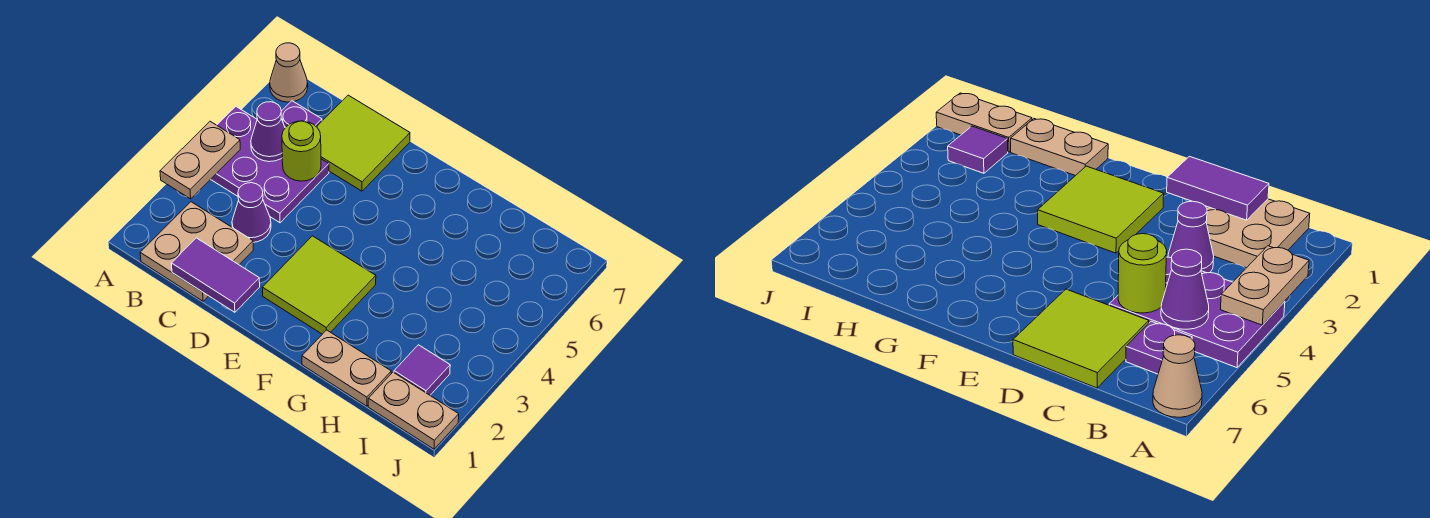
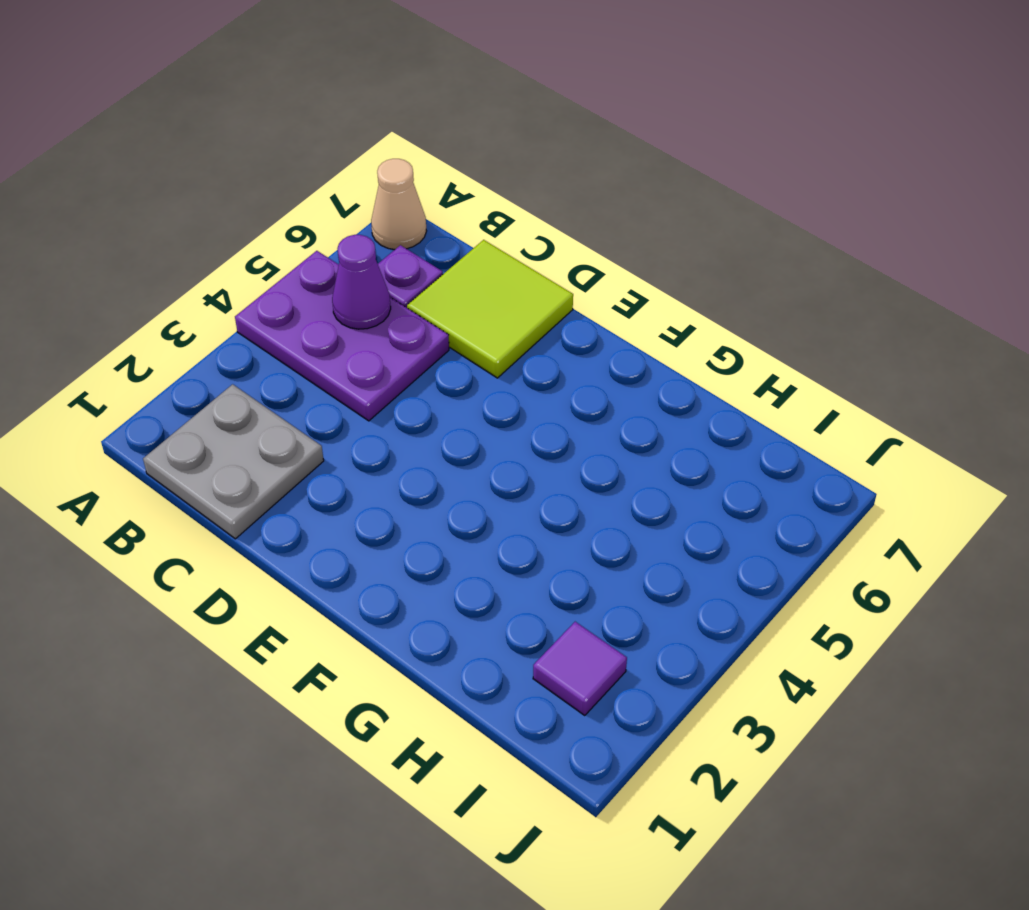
grey 2x2 plate [143,384,324,539] -> tan 2x2 plate [140,202,253,301]
none -> purple 1x1 cone [232,183,271,242]
none -> lime 2x2 tile [262,236,376,334]
none -> tan 1x2 plate [302,330,391,406]

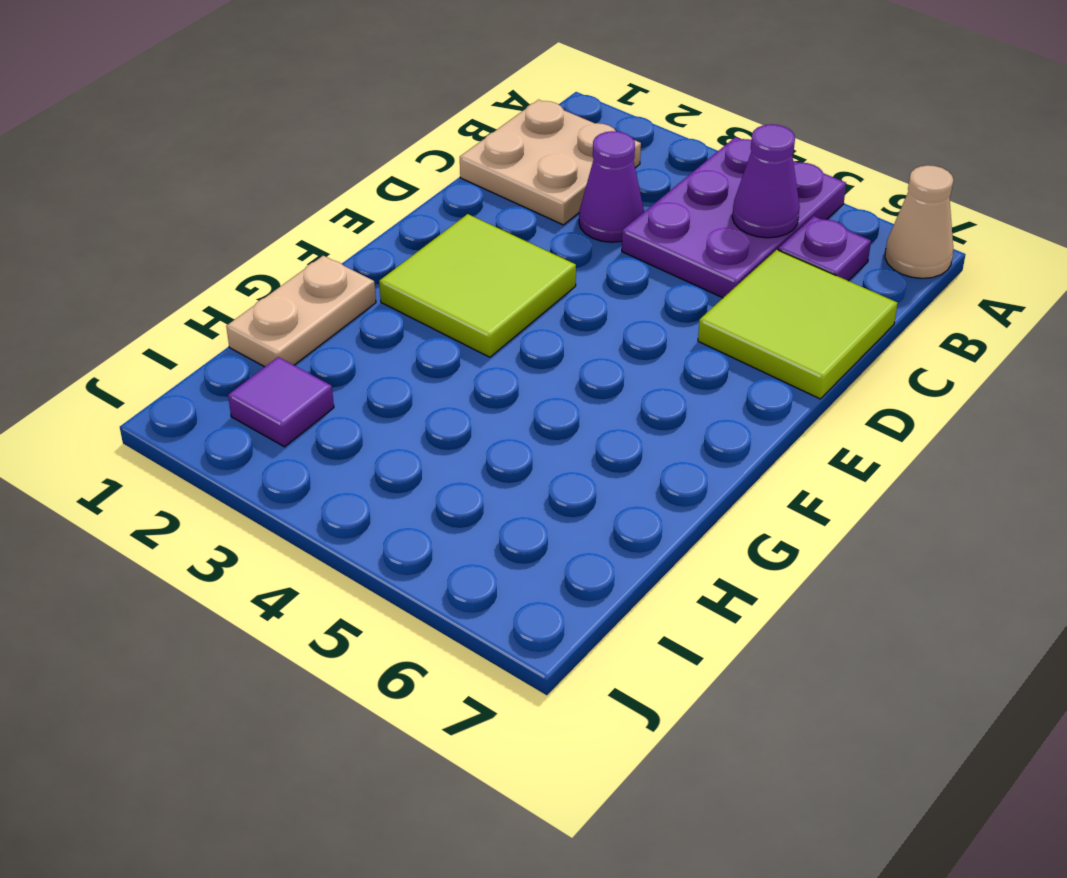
none -> tan 1x2 plate [368,372,459,449]
none -> tan 1x2 plate [160,121,240,199]
none -> purple 1x2 tile [171,238,260,312]

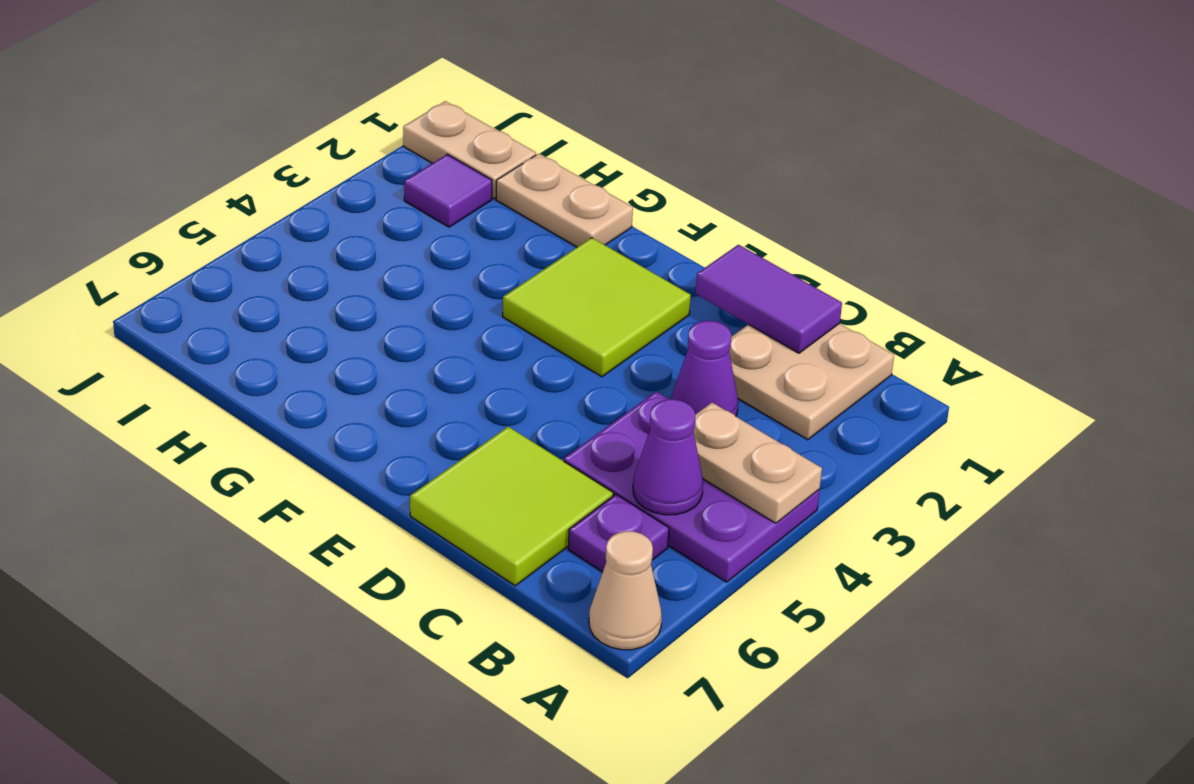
tan 1x2 plate [693,403,822,523] -> tan 1x2 plate turned to [160,121,240,199]
none -> lime 1x1 round brick [282,121,321,181]

